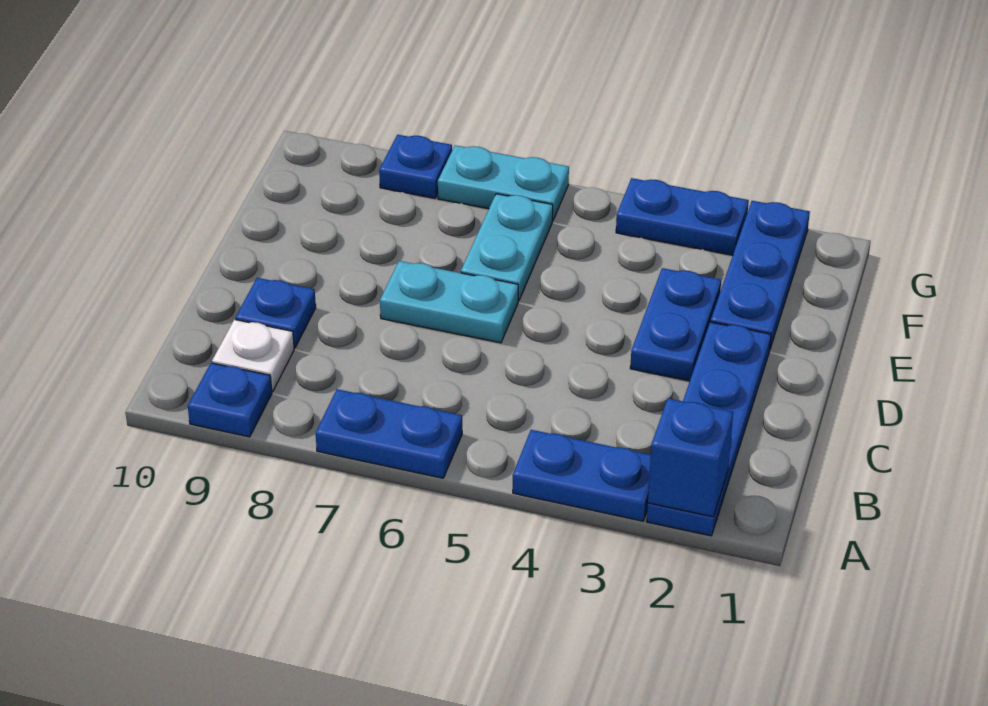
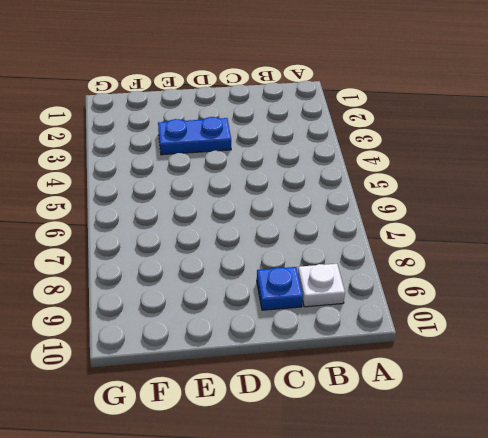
none -> blue 1x4 plate [647,322,771,536]
none -> blue 1x2 plate [513,430,651,521]
none -> blue 1x2 plate [316,389,462,478]

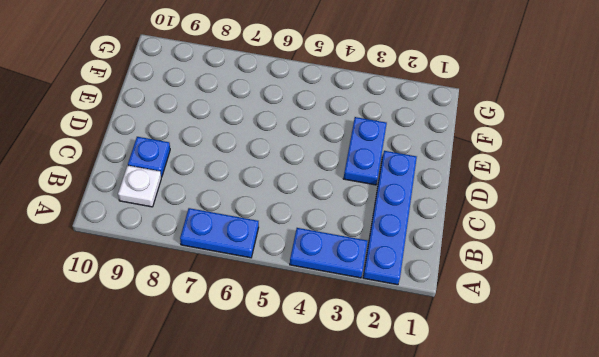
none -> blue 1x1 plate [188,363,272,437]
none -> cyan 1x2 plate [380,261,518,343]
none -> blue 1x3 plate [711,201,810,349]

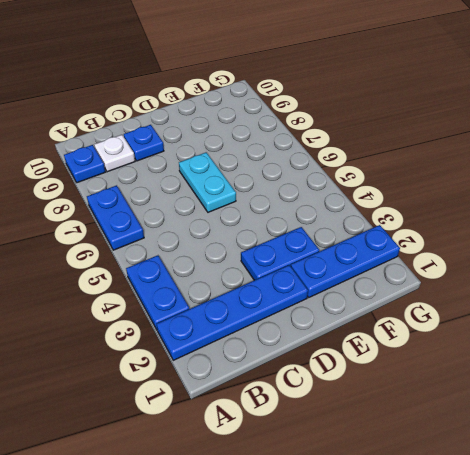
none -> cyan 1x2 plate [461,194,553,301]
none -> blue 1x2 plate [616,178,749,255]
none -> cyan 1x2 plate [438,145,569,221]

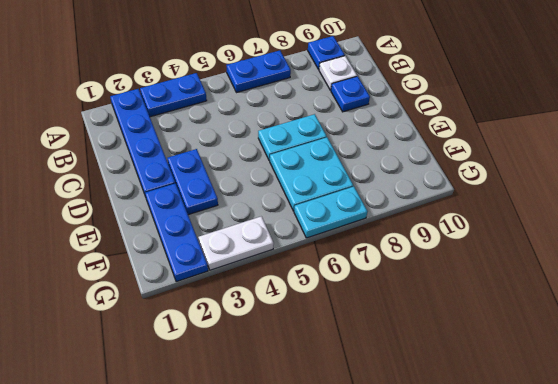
cyan 2x2 plate [270,137,353,211] -> cyan 1x2 plate [461,194,553,301]
white 1x2 plate [198,216,274,270] -> blue 1x2 plate [616,178,749,255]
none -> blue 1x1 plate [379,135,452,198]
none -> blue 1x1 brick [648,398,733,517]

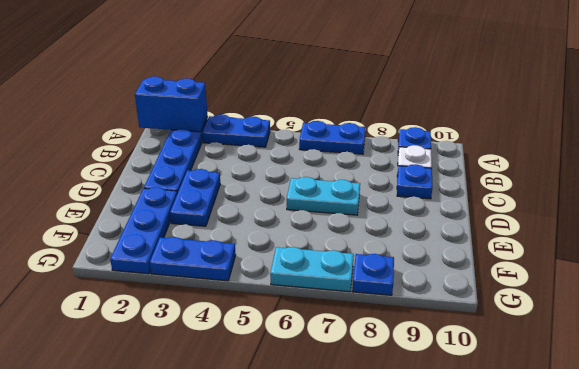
blue 1x2 brick [135,76,208,132] -> blue 1x1 brick [648,398,733,517]
none -> cyan 1x2 plate [461,194,553,301]

